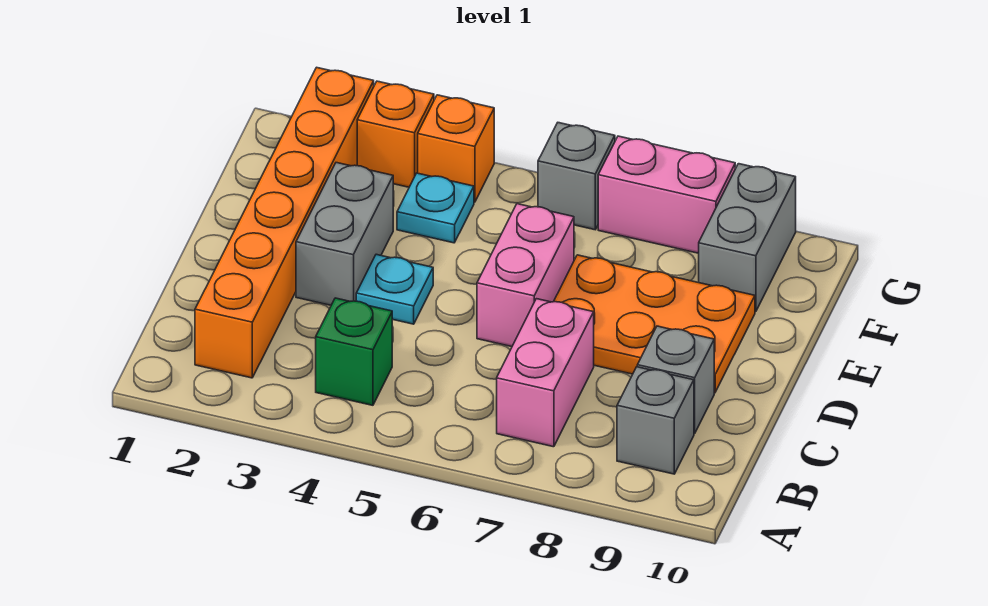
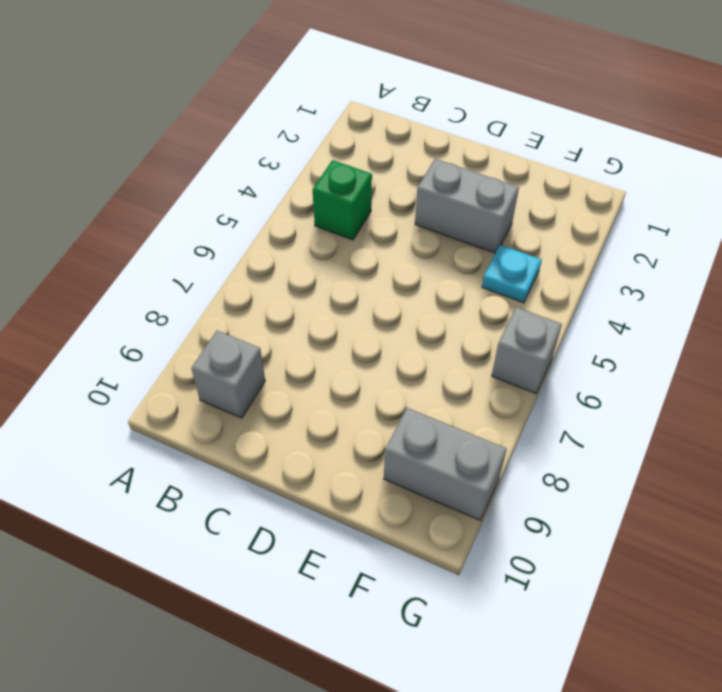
none -> orange 1x6 brick [195,67,374,378]
none -> pink 1x2 brick [497,299,594,447]
none -> grey 1x1 brick [637,326,714,433]

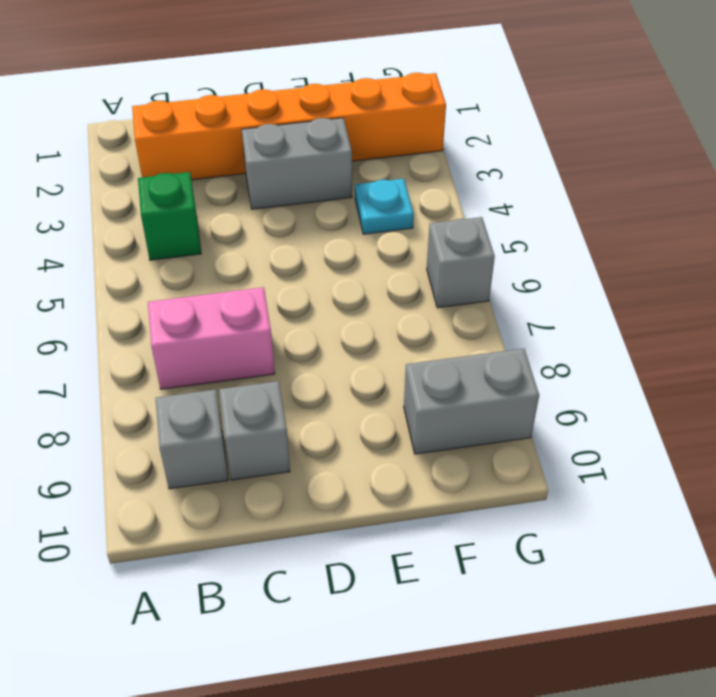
none -> cyan 1x1 plate [356,254,433,324]
none -> pink 1x2 brick [477,204,574,347]
none -> orange 2x3 plate [554,255,755,393]

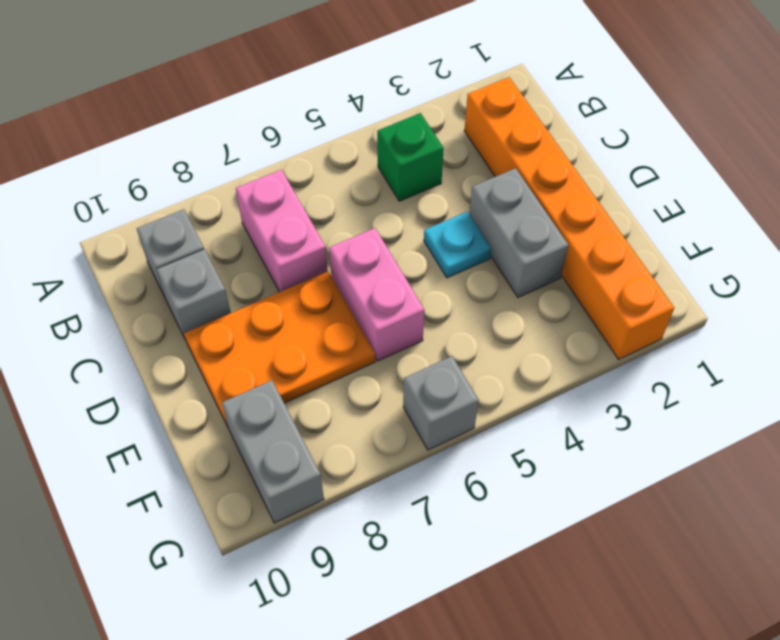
none -> cyan 1x1 plate [397,173,474,243]
none -> orange 1x1 brick [357,81,434,187]
none -> orange 1x1 brick [418,95,494,202]

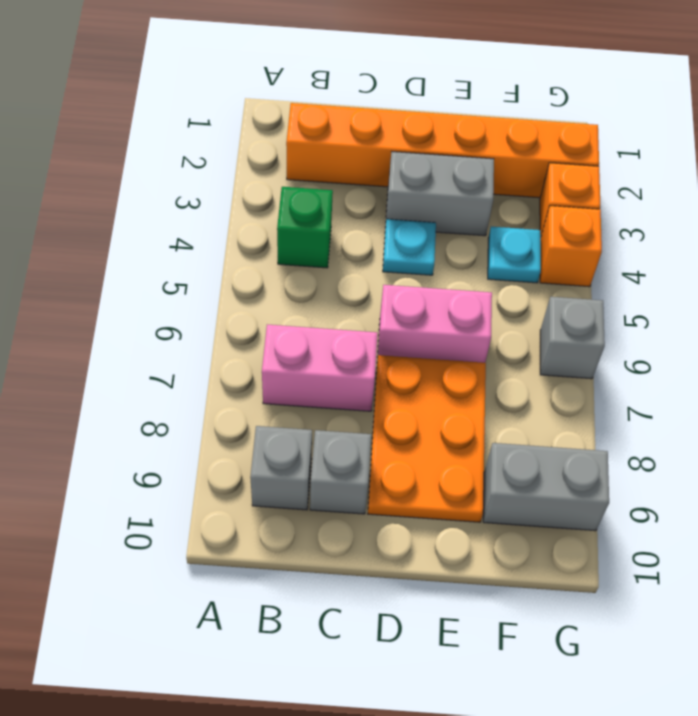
none -> pink 1x2 brick [598,136,735,253]

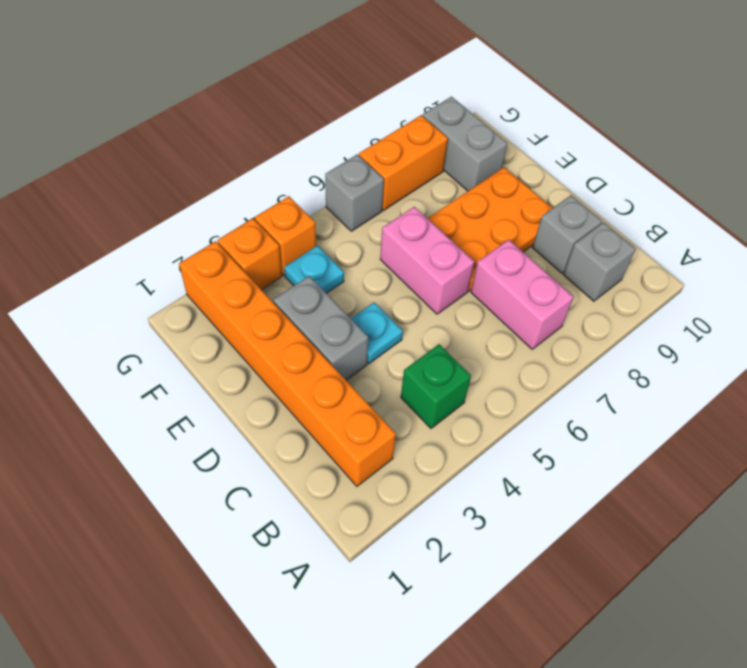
orange 1x2 brick [359,115,448,210] -> pink 1x2 brick [598,136,735,253]

